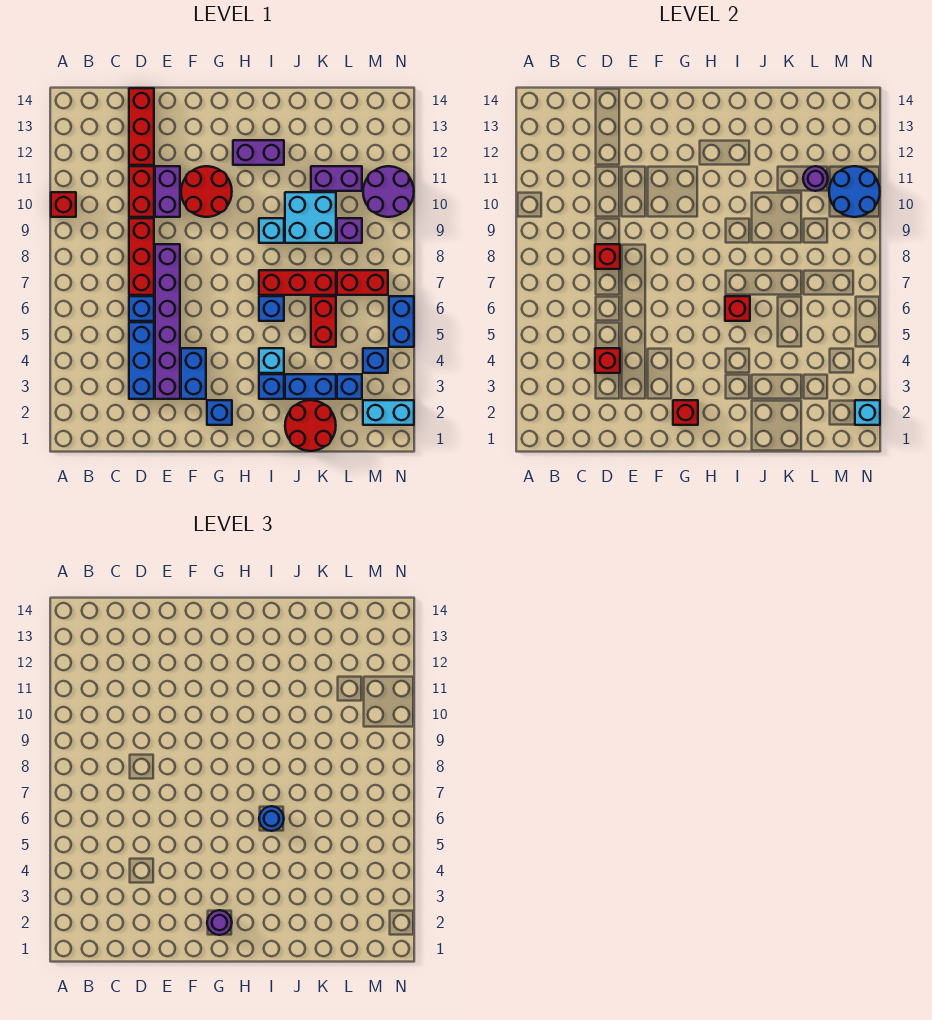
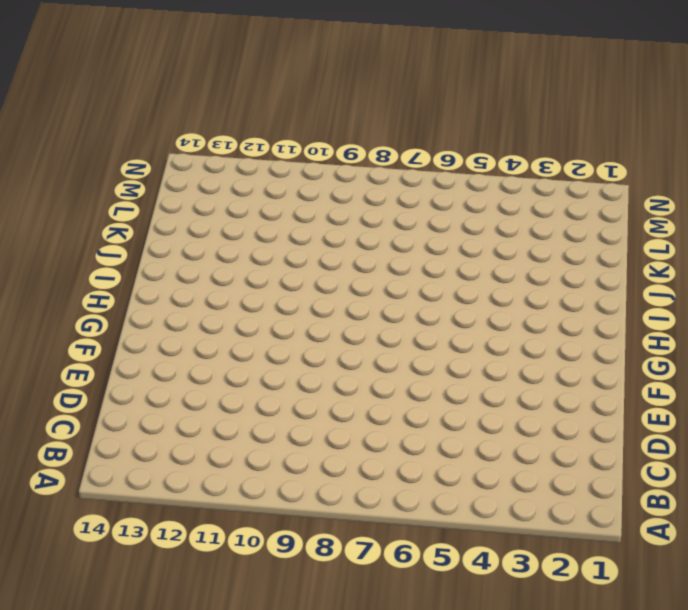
none -> red 1x1 brick [51,192,76,217]
none -> blue 1x3 brick [129,322,154,399]
none -> blue 1x1 brick [129,296,154,321]
none -> red 1x3 brick [129,218,154,295]

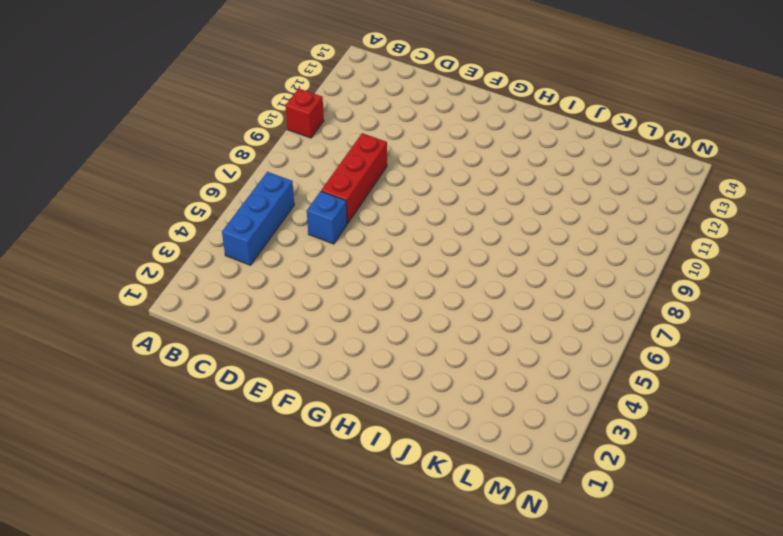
blue 1x3 brick [222,172,294,265] -> blue 1x3 brick moved to [129,322,154,399]
none -> red 1x2 brick [129,166,154,217]
none -> red 1x3 brick [129,88,154,165]
none -> purple 1x6 brick [155,244,180,399]
none -> purple 1x2 brick [155,166,180,217]

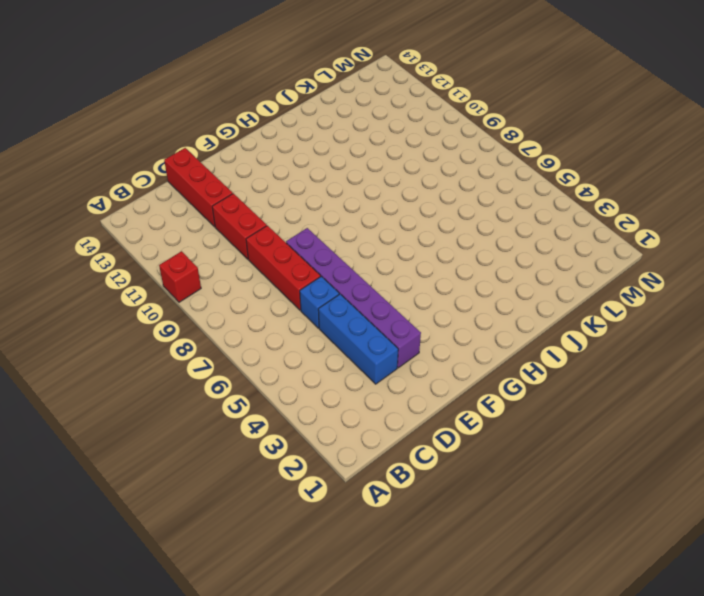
none -> purple 1x2 brick [155,166,180,217]
none -> blue 1x2 brick [181,348,206,399]
none -> red 2x2 round brick [181,166,232,217]
none -> blue 1x1 brick [207,400,232,425]

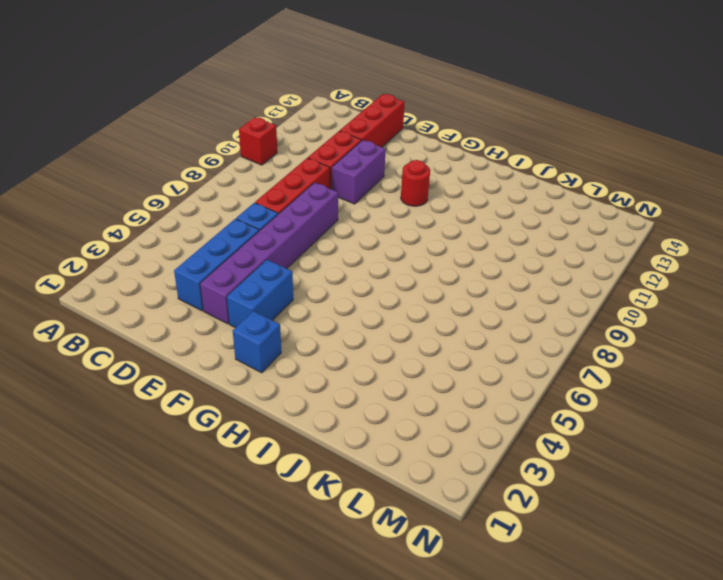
red 1x1 round brick [401,160,430,206] -> red 2x2 round brick [181,166,232,217]
none -> purple 1x2 brick [233,140,284,165]
none -> blue 1x1 brick [259,374,284,399]
none -> cyan 1x1 brick [259,348,284,373]
none -> blue 1x1 brick [259,296,284,321]

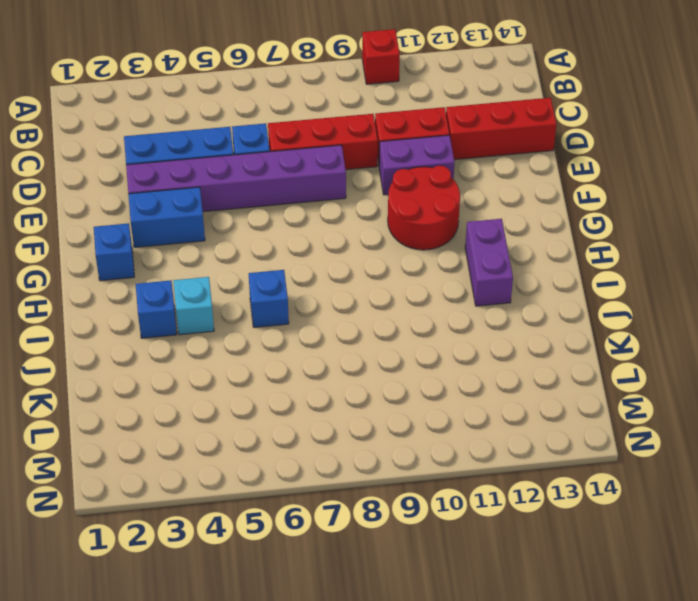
none -> red 1x3 brick [259,270,336,295]
none -> cyan 1x1 brick [259,218,284,243]
none -> red 2x2 round brick [285,400,336,451]
none -> blue 1x2 brick [285,374,336,399]

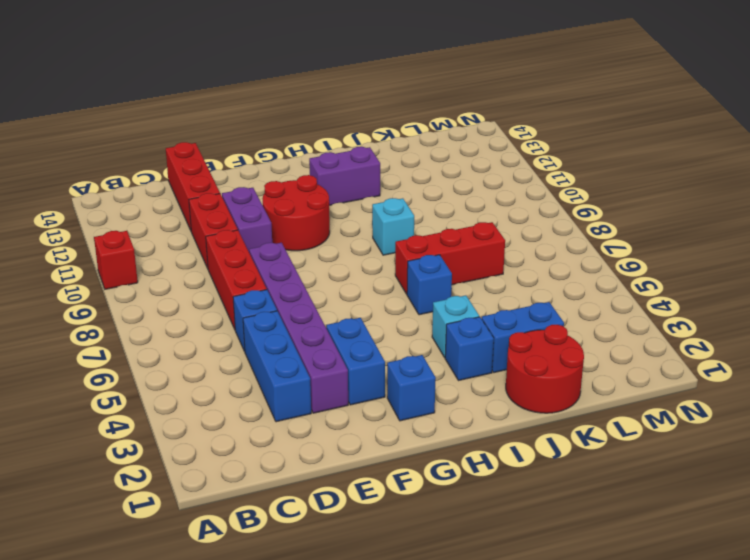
none -> cyan 2x2 brick [285,192,336,243]
none -> red 1x2 brick [311,296,336,347]
none -> purple 1x2 brick [311,166,362,191]
none -> blue 1x1 brick [337,374,362,399]

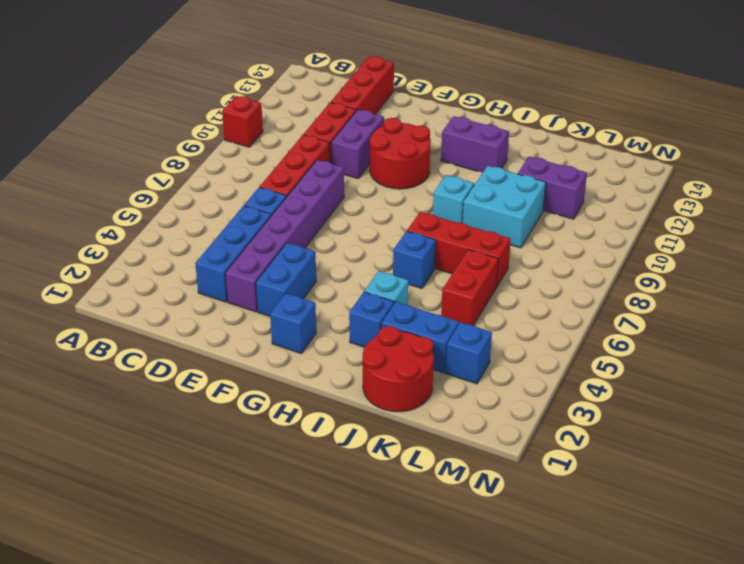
none -> red 1x2 brick [337,270,388,295]
none -> purple 1x1 brick [337,218,362,243]
none -> cyan 1x2 brick [363,400,414,425]
none -> blue 1x1 brick [363,348,388,373]

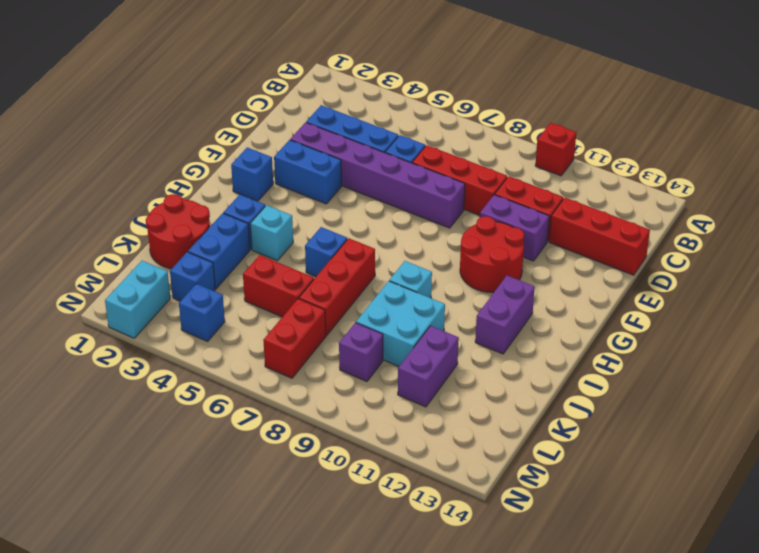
none -> purple 2x2 round brick [363,166,414,217]
none -> blue 1x2 brick [389,296,414,347]
none -> red 1x1 brick [595,348,620,373]
none -> red 1x1 brick [595,244,620,269]

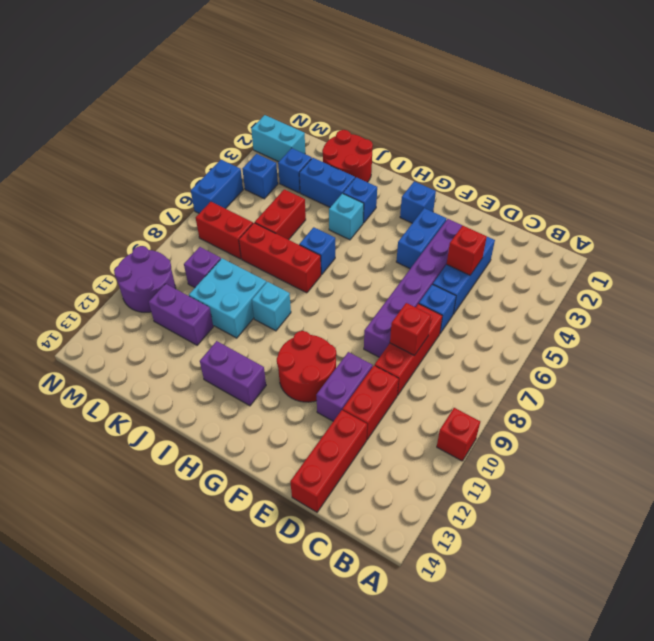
none -> red 1x1 brick [673,400,698,425]
none -> red 1x1 brick [725,296,750,321]
none -> purple 1x1 round brick [803,166,828,191]
none -> blue 2x2 round brick [829,166,880,217]

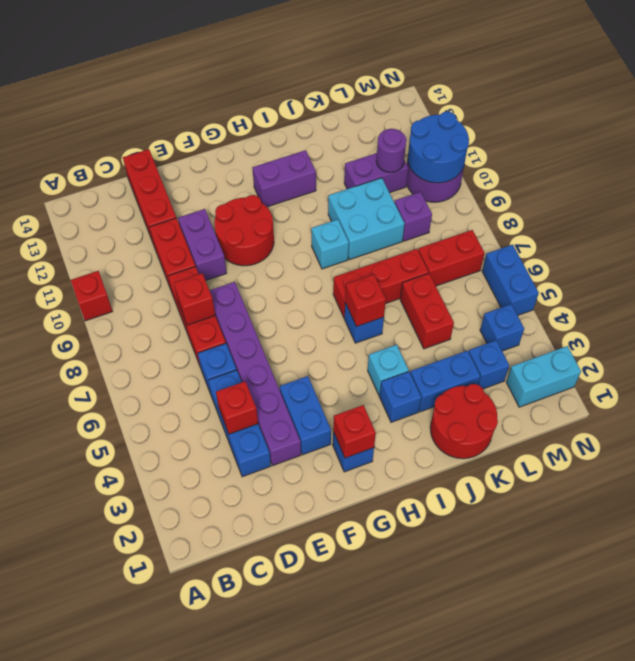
none -> cyan 1x1 brick [855,400,880,425]
none -> purple 1x1 round brick [207,910,232,935]
none -> blue 1x1 round brick [259,806,284,831]

